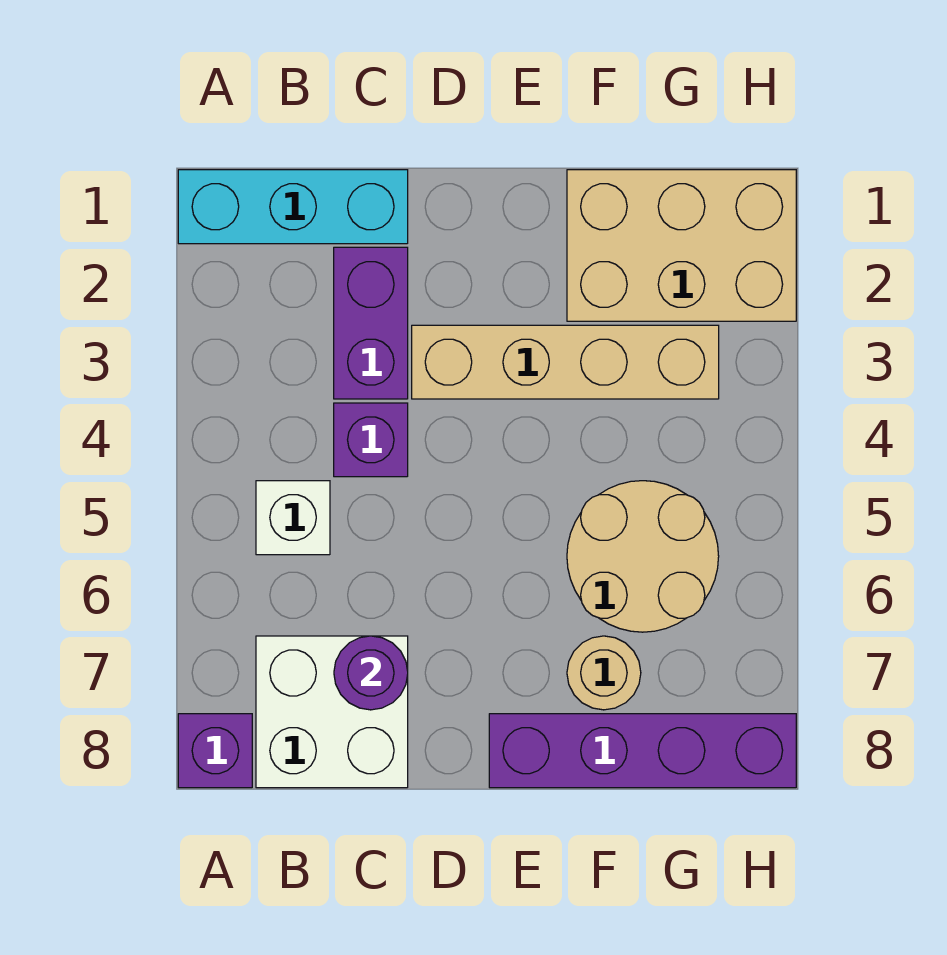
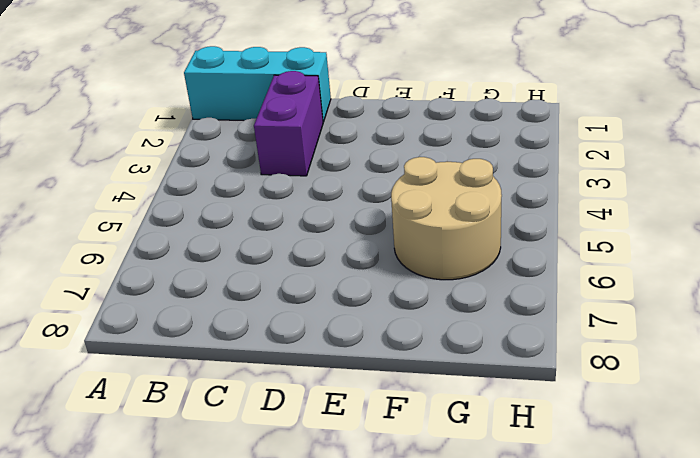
none -> purple 1x1 brick [178,714,252,788]
none -> white 1x1 brick [256,481,330,555]
none -> white 2x2 brick [256,636,408,788]

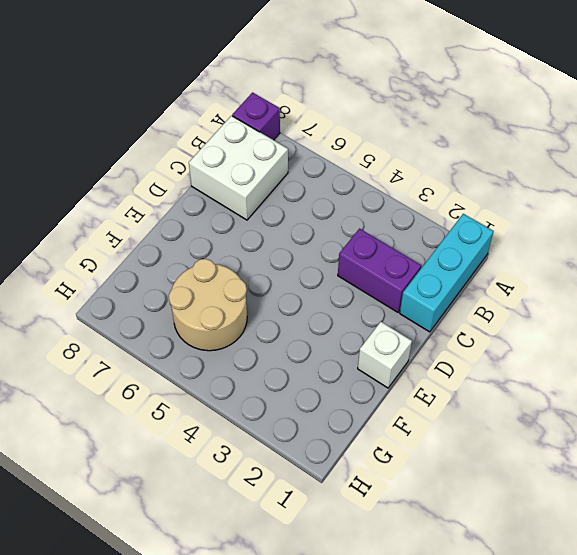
white 1x1 brick [358,322,412,388] -> white 1x1 brick moved to [256,481,330,555]
none -> purple 1x1 brick [334,403,408,477]
none -> tan 1x4 brick [412,325,719,399]
none -> purple 1x4 brick [489,714,796,788]

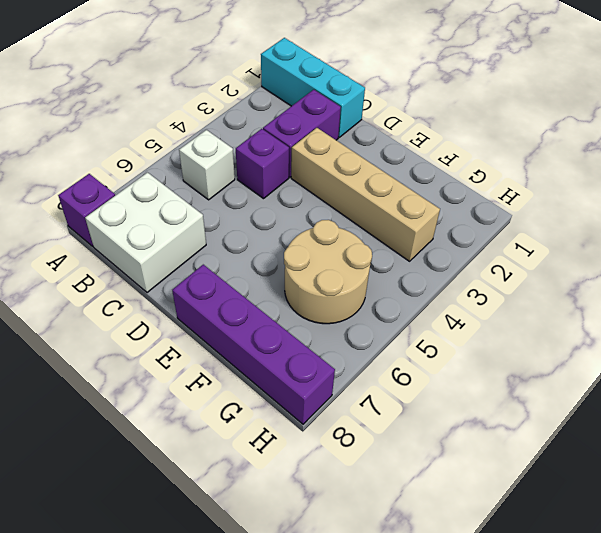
none -> tan 2x3 brick [567,170,796,321]
none -> tan 1x1 round brick [567,636,641,710]
none -> purple 1x1 round brick [334,636,408,710]

